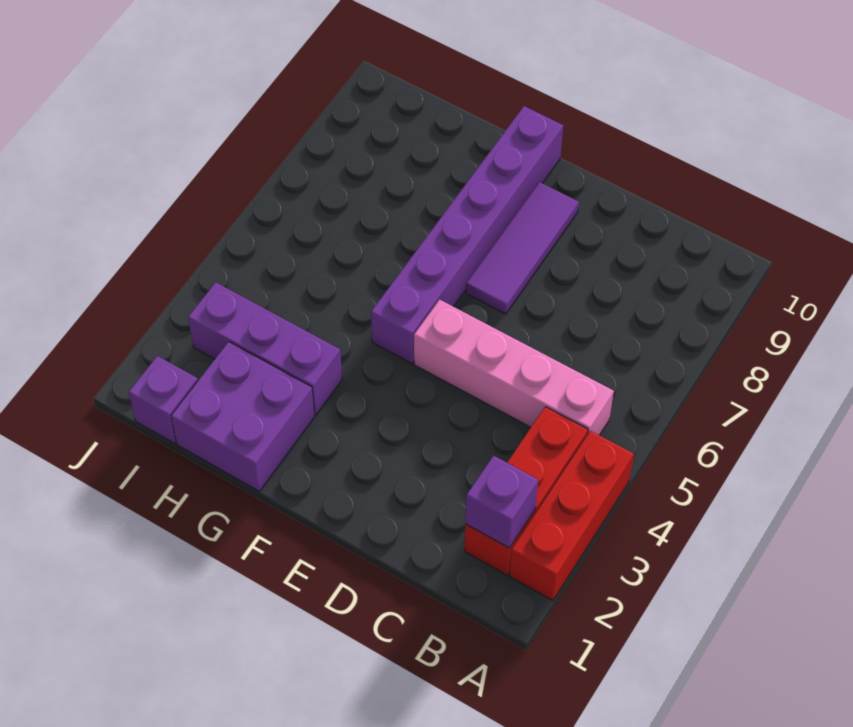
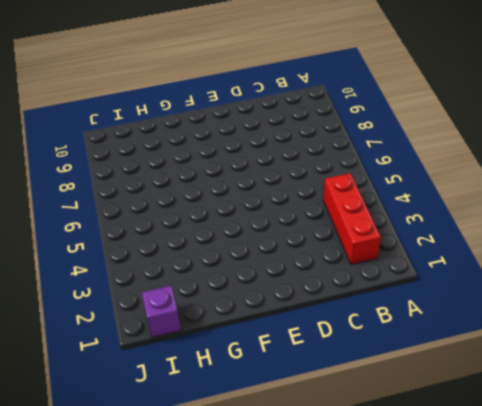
none -> red 1x3 brick [510,431,634,601]
none -> pink 1x4 brick [414,300,614,435]

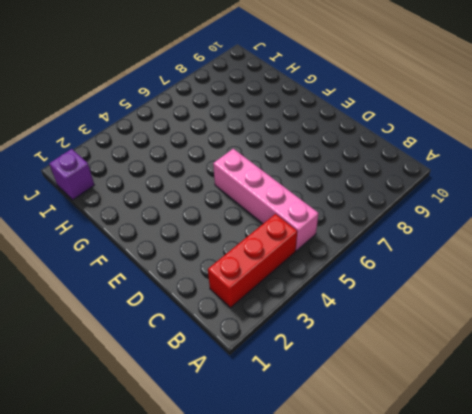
none -> red 1x3 brick [510,431,634,601]
none -> purple 1x3 tile [466,182,579,314]

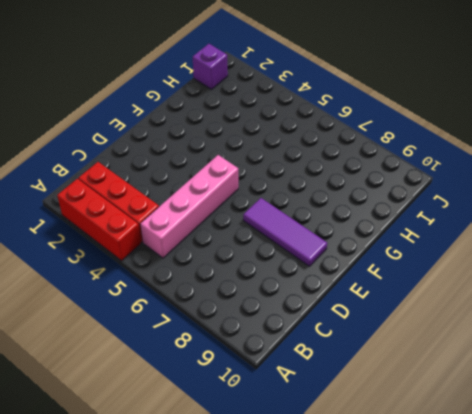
none -> purple 1x6 brick [371,106,563,364]
none -> purple 2x2 brick [171,342,315,491]

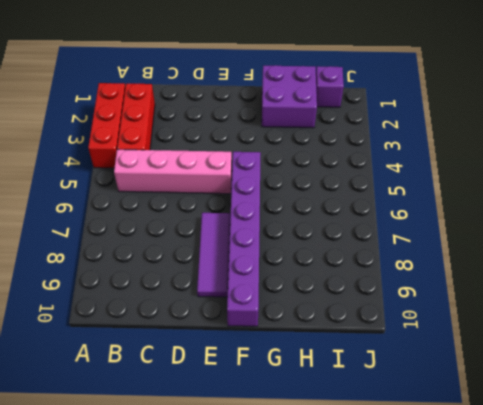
none -> purple 1x3 brick [188,282,342,415]
none -> purple 1x1 brick [466,456,538,548]

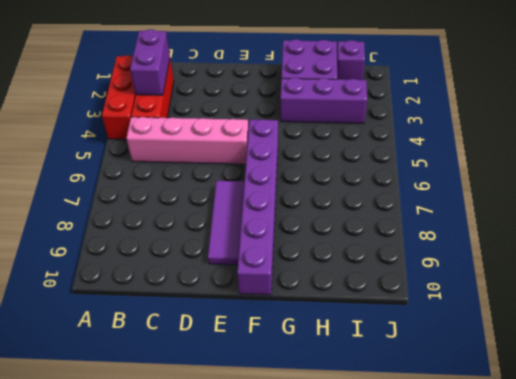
purple 1x2 brick [130,29,170,95] -> purple 1x1 brick [466,456,538,548]

